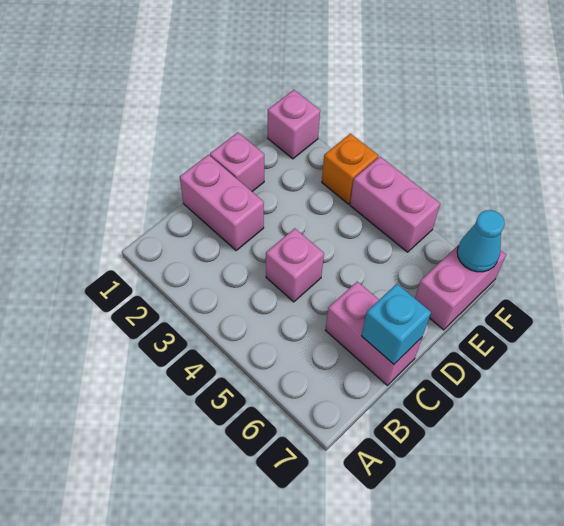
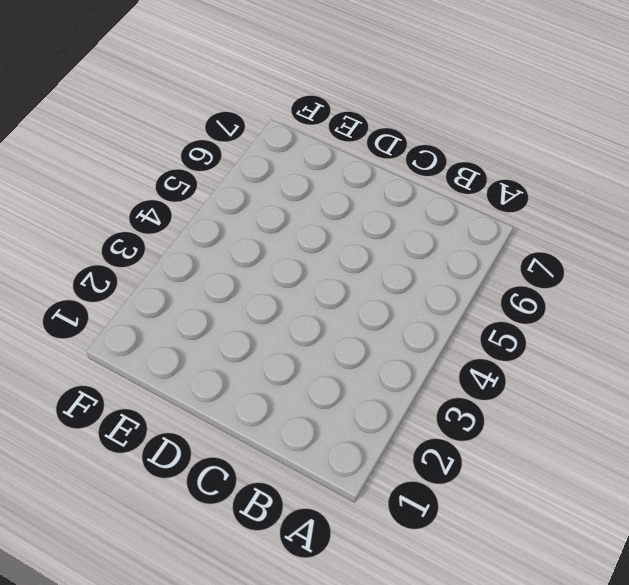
none -> pink 1x2 brick [180,155,264,250]
none -> pink 1x1 brick [266,228,324,302]

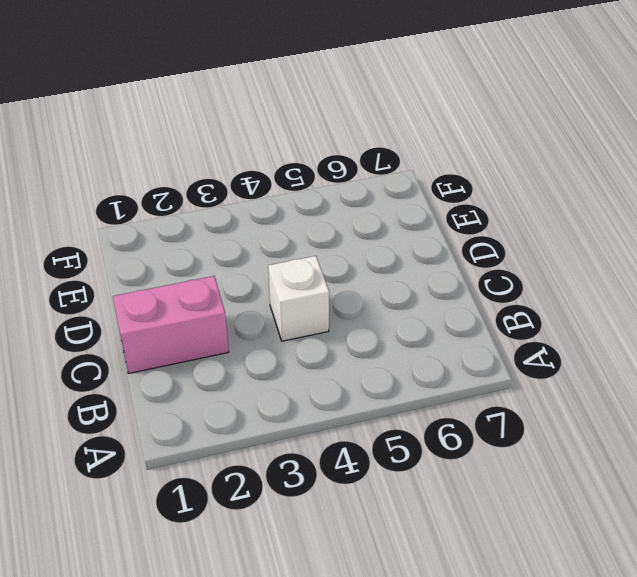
white 1x1 brick [268,256,329,341] -> pink 1x1 brick [266,228,324,302]
none -> pink 1x2 brick [326,281,422,385]
none -> pink 1x1 brick [210,133,264,191]

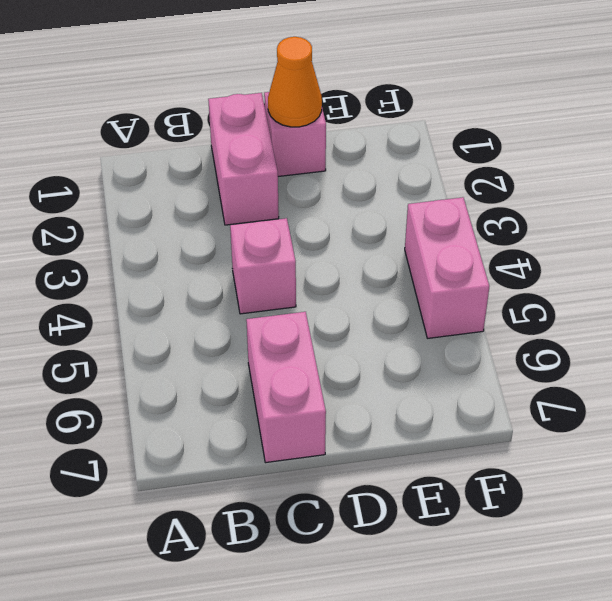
orange 1x1 cone [268,37,322,127] -> none
none -> pink 1x2 brick [415,245,506,330]
none -> pink 1x1 brick [268,90,320,159]

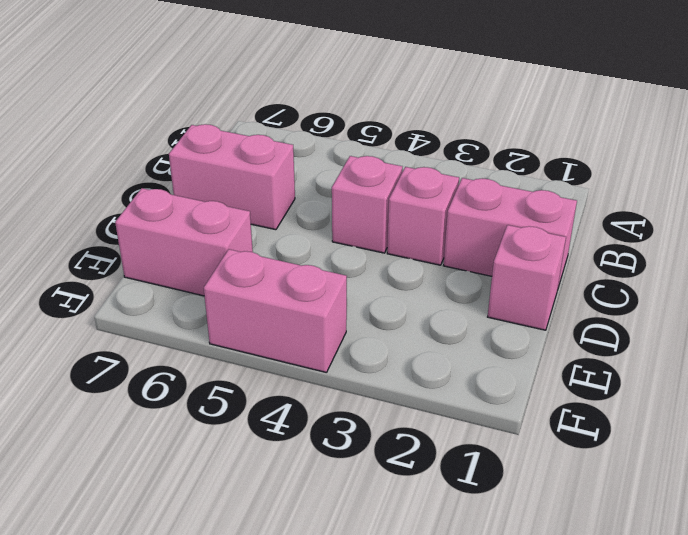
pink 1x1 brick [387,167,459,265] -> pink 1x1 brick moved to [268,90,320,159]
pink 1x2 brick [115,188,253,296] -> pink 1x2 brick turned to [415,245,506,330]
none -> orange 1x1 brick [322,134,378,204]
none -> cyan 1x1 brick [362,284,431,364]

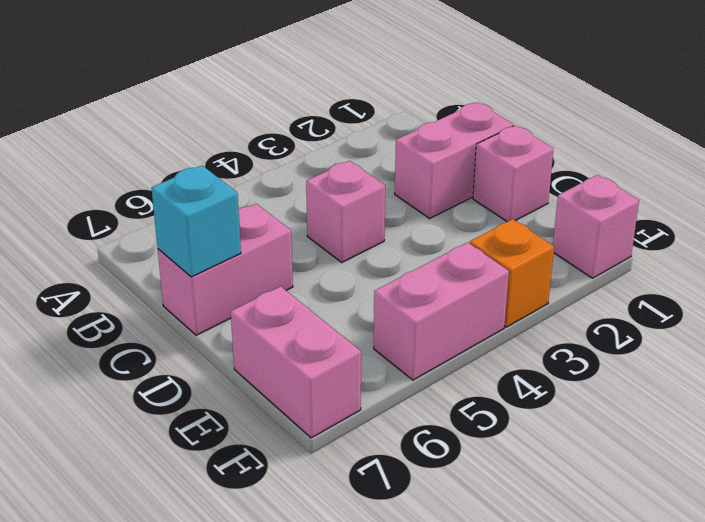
none -> cyan 1x1 cone [457,210,505,272]

